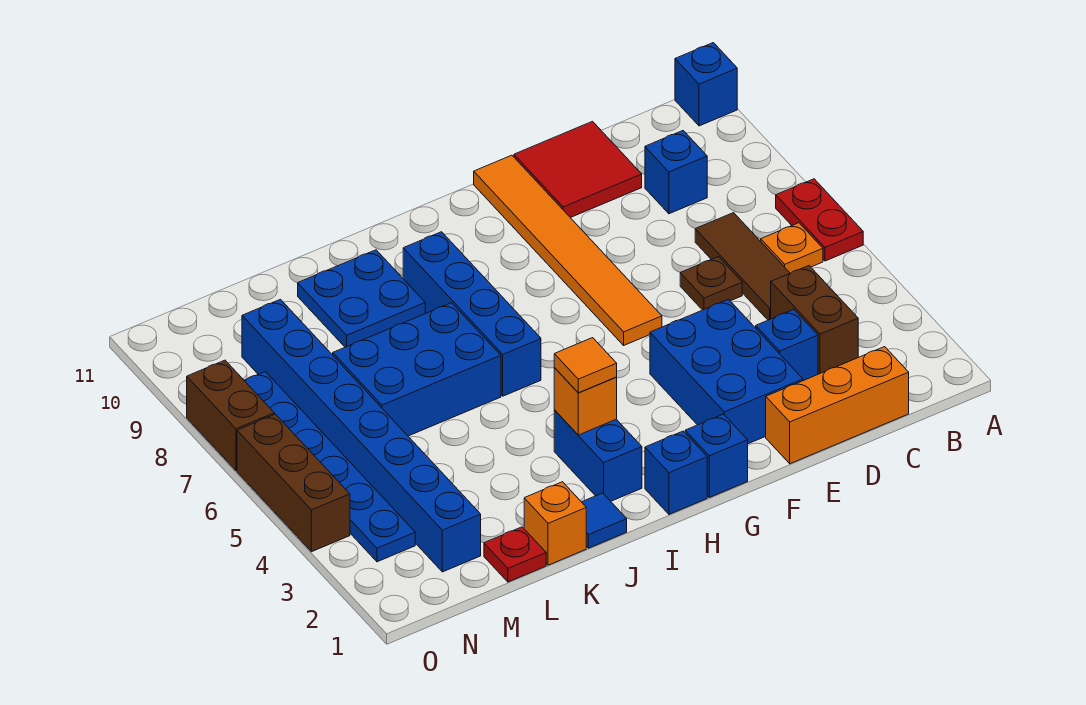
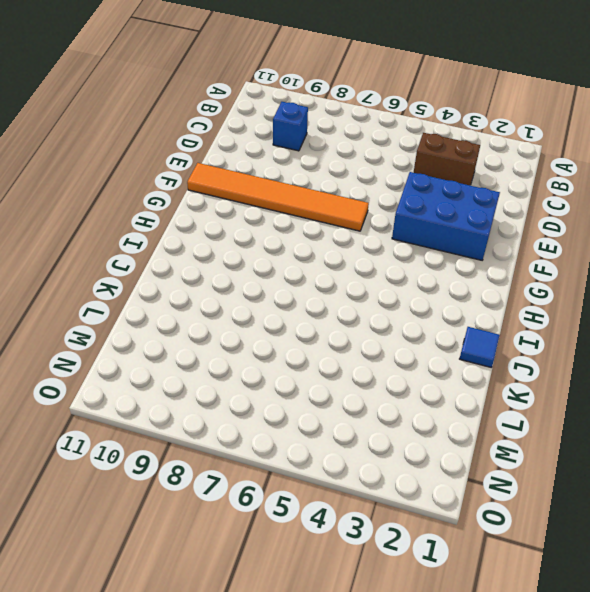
none -> red 1x2 plate [776,179,863,261]
none -> blue 1x1 brick [675,43,737,126]
none -> orange 1x1 plate [761,223,823,273]

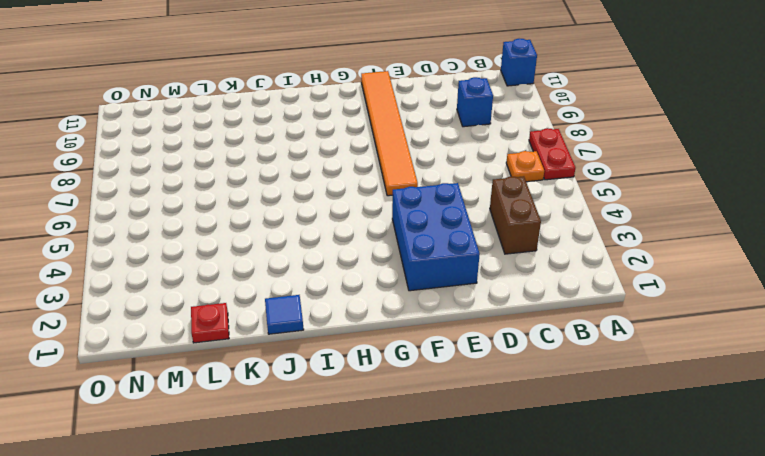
none -> orange 1x3 brick [766,347,909,464]
none -> brown 1x3 tile [695,213,790,320]
none -> blue 1x1 brick [756,310,818,381]

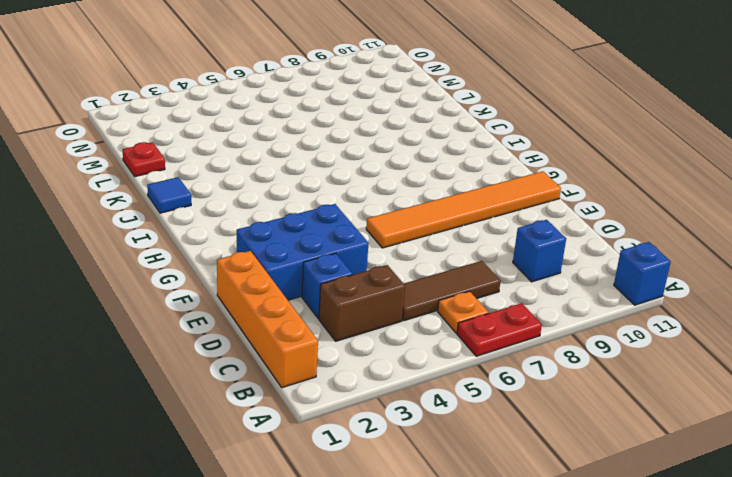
orange 1x4 brick [217,251,318,388] -> orange 1x3 brick [766,347,909,464]
none -> brown 1x1 plate [680,257,742,310]
none -> red 2x2 tile [514,121,642,218]
none -> blue 1x1 brick [685,414,748,497]

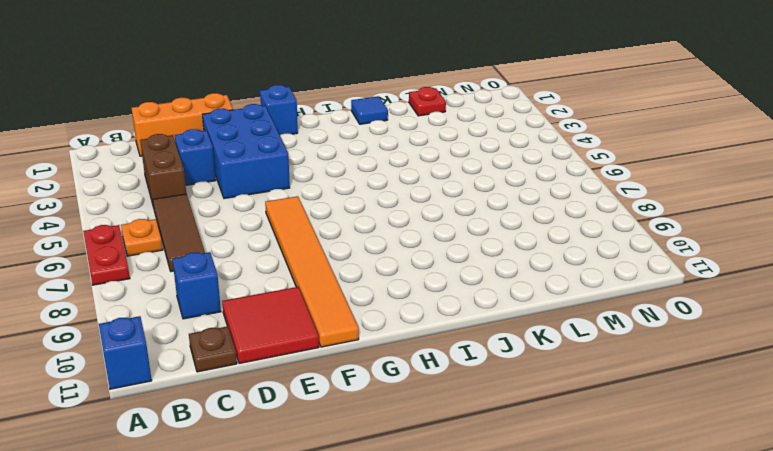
brown 1x1 plate [189,326,237,372] -> brown 1x1 plate moved to [680,257,742,310]
none -> blue 1x1 brick [645,431,707,514]
none -> blue 1x2 brick [554,410,642,501]
none -> blue 1x4 brick [403,232,541,396]

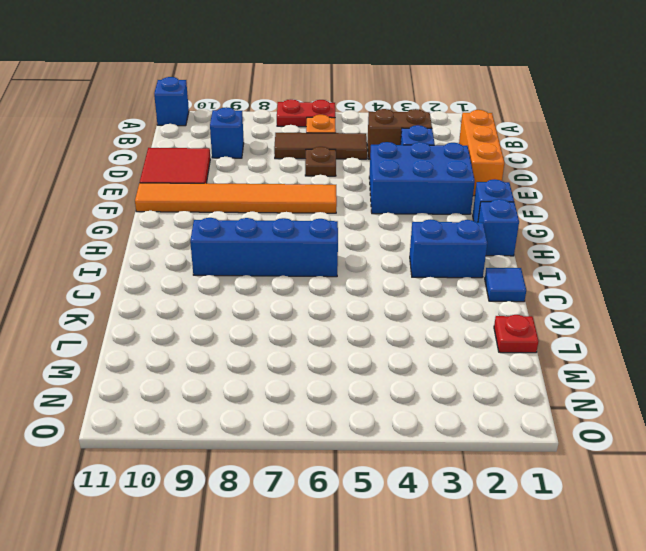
none -> blue 2x3 brick [333,303,501,436]
none -> blue 2x2 plate [298,250,425,347]
none -> orange 1x1 brick [524,482,586,565]

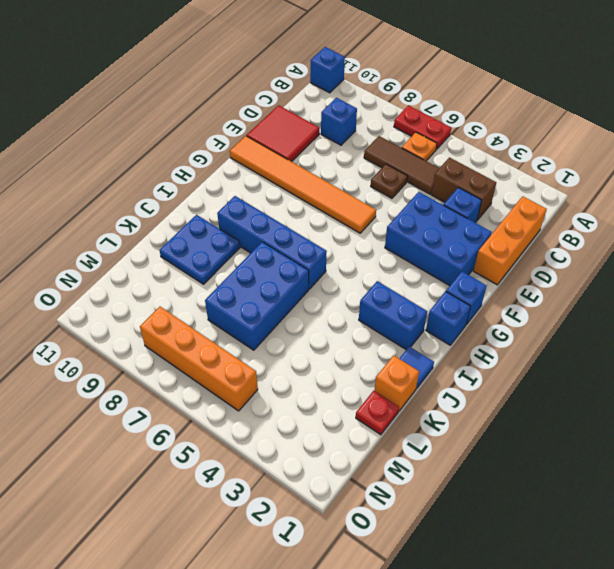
orange 1x4 brick [140,307,258,411] -> blue 1x6 plate [244,371,415,562]
none -> blue 1x8 brick [242,299,481,572]
none -> brown 1x3 brick [237,414,350,552]
none -> brown 1x2 brick [187,360,274,471]

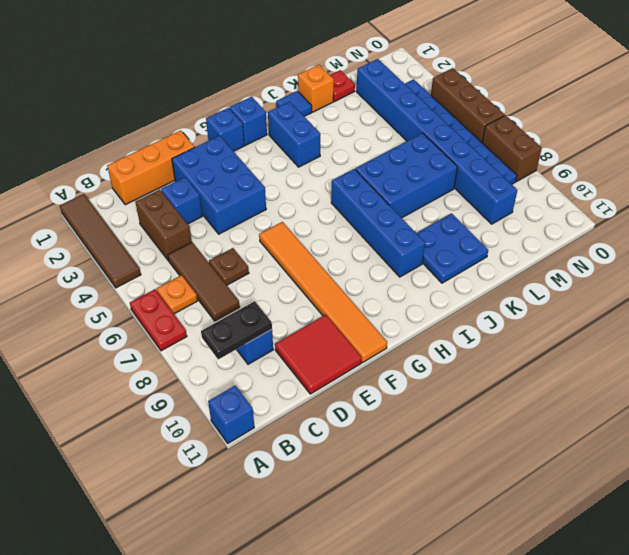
brown 1x4 tile [60,194,141,288] -> none
black 1x2 plate [201,301,272,359] -> none
none -> orange 1x1 brick [554,368,617,435]
none -> orange 1x1 tile [554,338,617,393]

